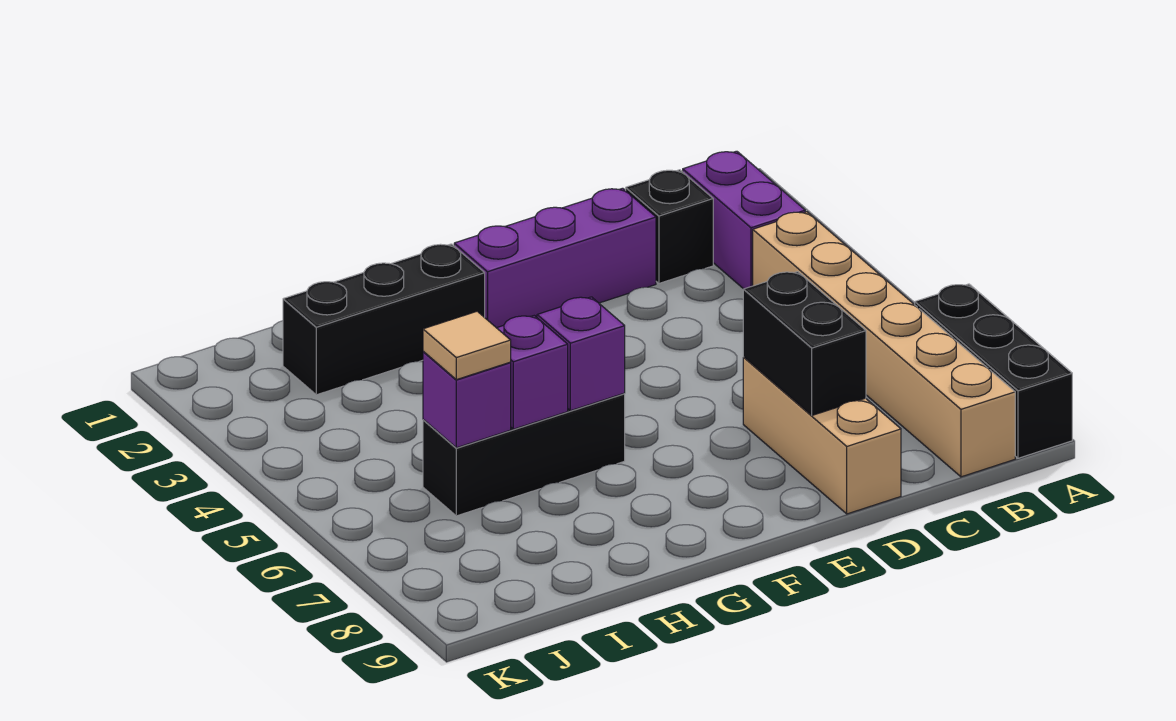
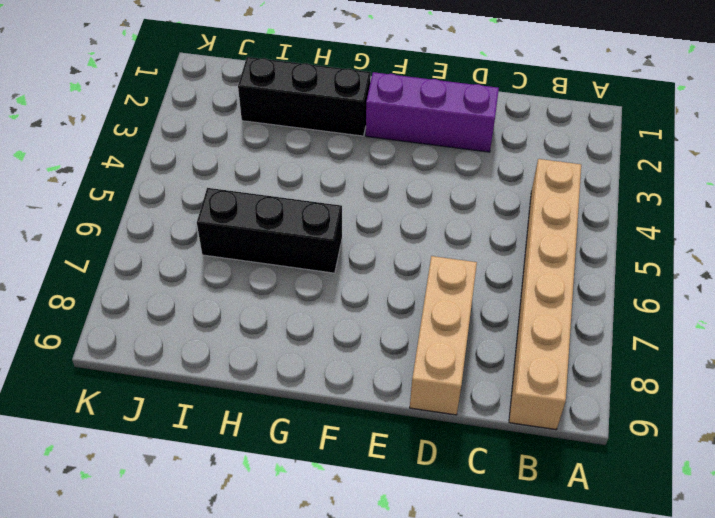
none -> black 1x3 brick [915,284,1072,458]
none -> purple 1x2 brick [683,151,805,289]
none -> black 1x1 brick [626,170,713,283]

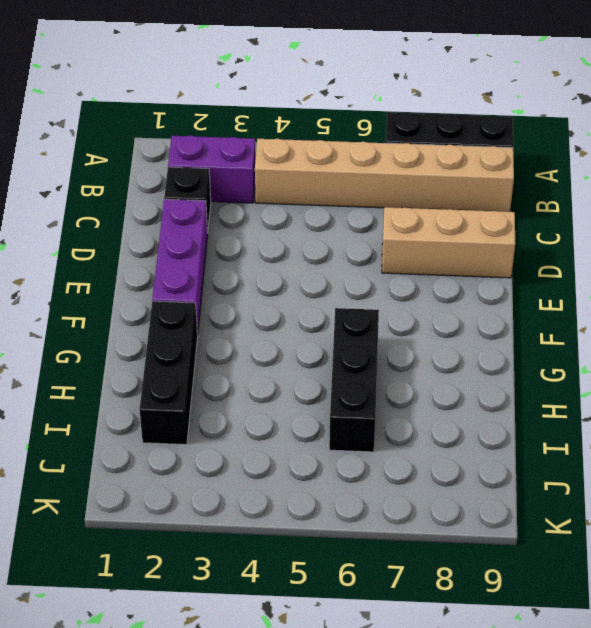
none -> black 1x2 brick [743,272,866,415]
none -> purple 1x1 brick [537,297,625,411]
none -> purple 1x1 brick [497,316,568,429]

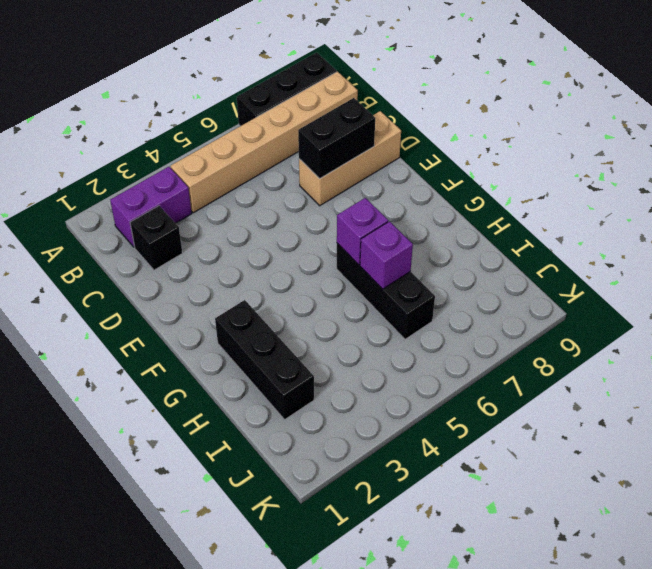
none -> purple 1x3 brick [454,188,656,328]
none -> purple 1x1 brick [423,351,511,448]
none -> tan 1x1 tile [423,311,511,380]

